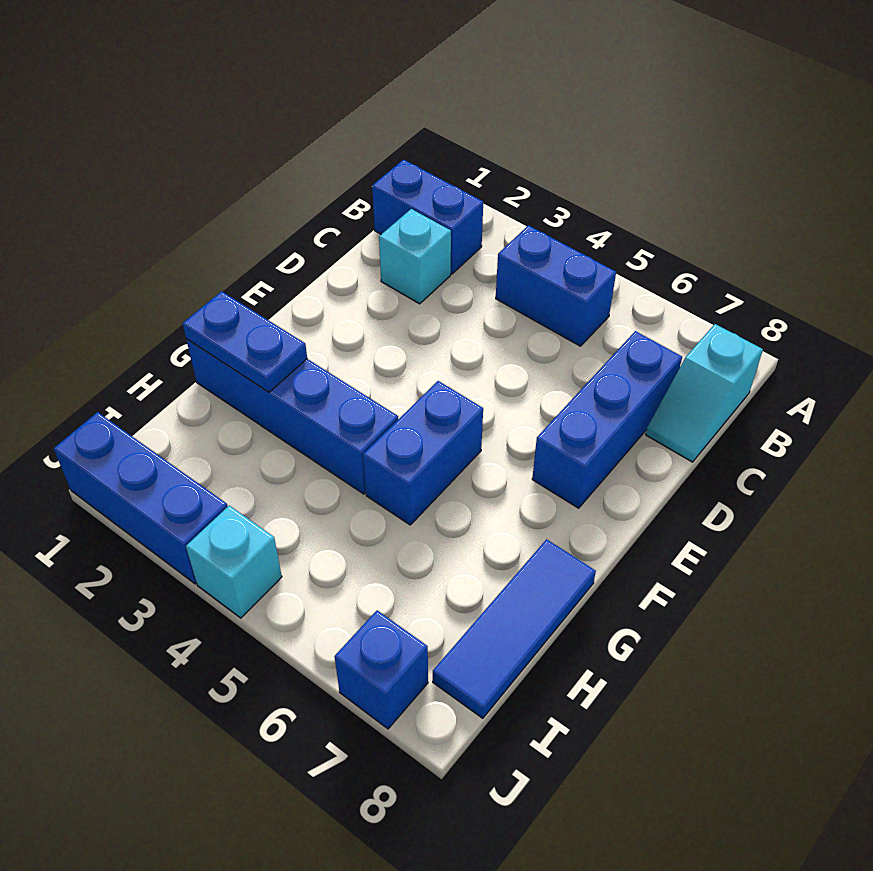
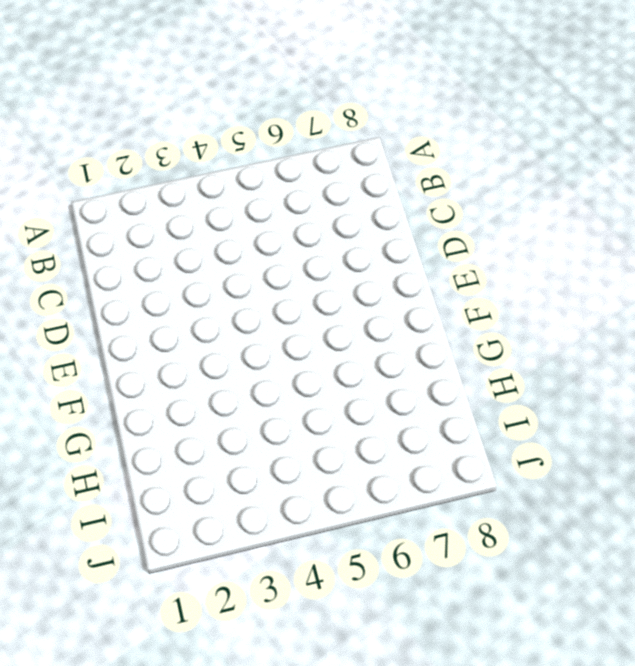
none -> blue 1x2 brick [372,160,483,274]
none -> blue 1x2 brick [496,226,616,346]
none -> cyan 1x2 slope [646,324,763,462]

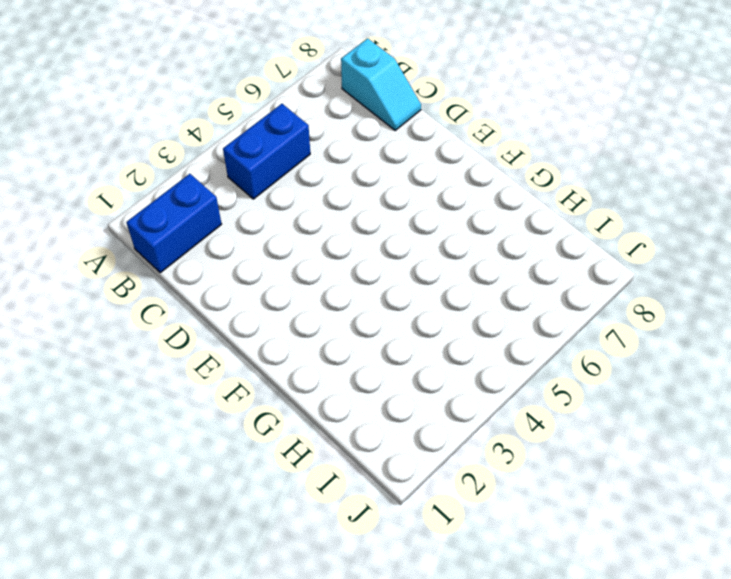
none -> cyan 1x1 brick [379,209,451,304]
none -> blue 1x3 brick [532,331,682,508]
none -> blue 1x2 brick [363,381,483,525]

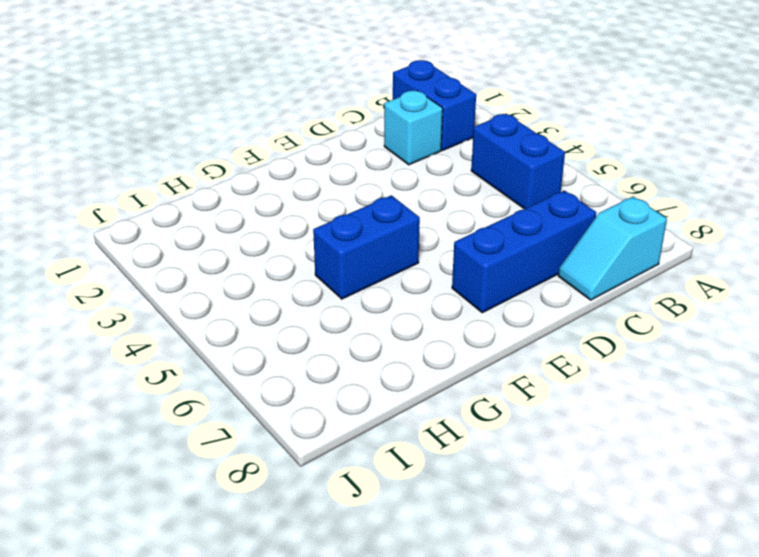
none -> blue 1x4 brick [186,339,398,494]
none -> blue 1x3 tile [433,539,596,718]
none -> blue 1x3 brick [54,412,228,584]

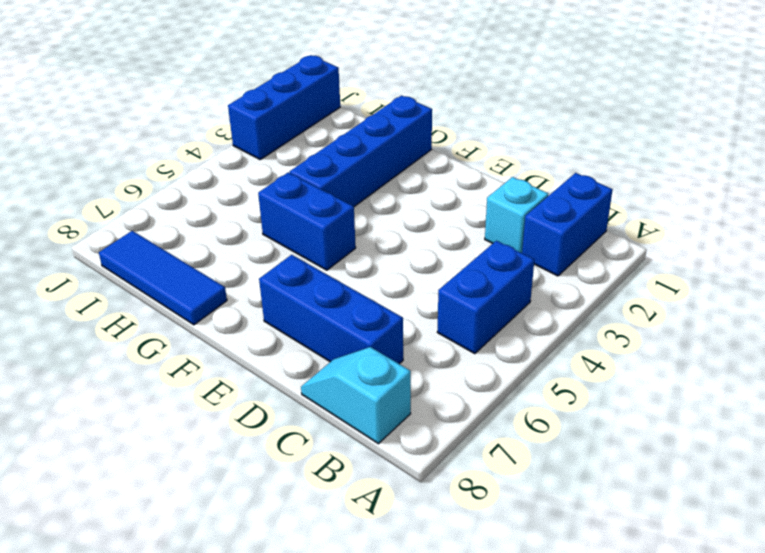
none -> cyan 1x1 brick [186,505,282,618]
none -> blue 1x1 brick [334,610,428,729]
none -> blue 1x2 plate [183,291,307,392]

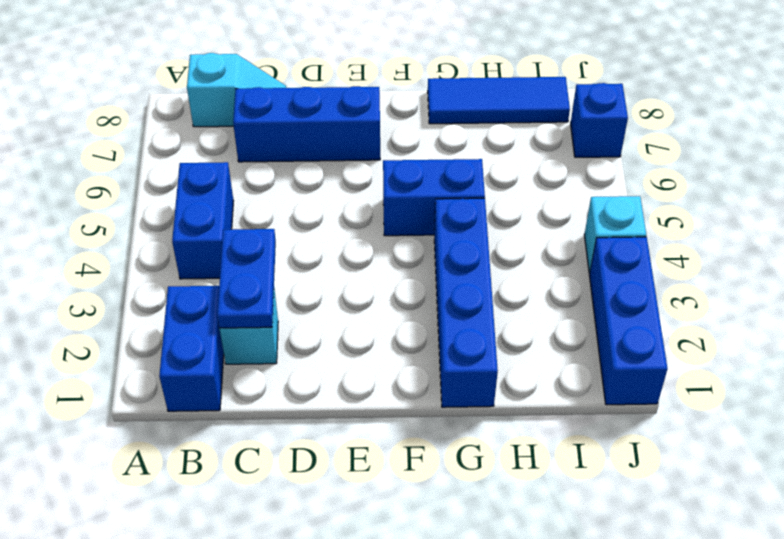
blue 1x2 plate [217,229,276,328] -> blue 1x2 plate moved to [183,291,307,392]

